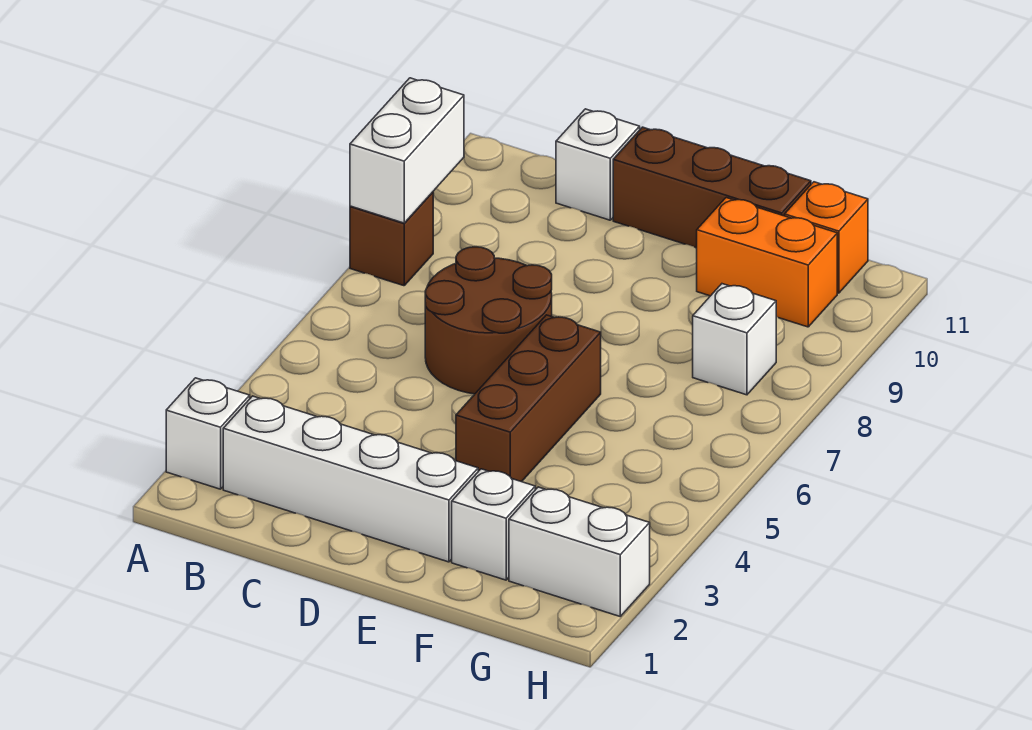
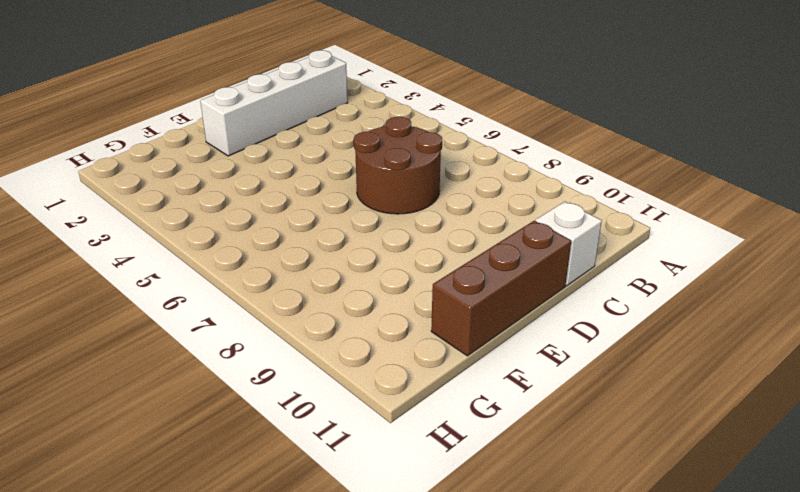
none -> white 1x1 brick [166,378,250,489]
none -> brown 1x1 brick [350,192,433,286]
none -> brown 1x3 brick [456,315,601,482]

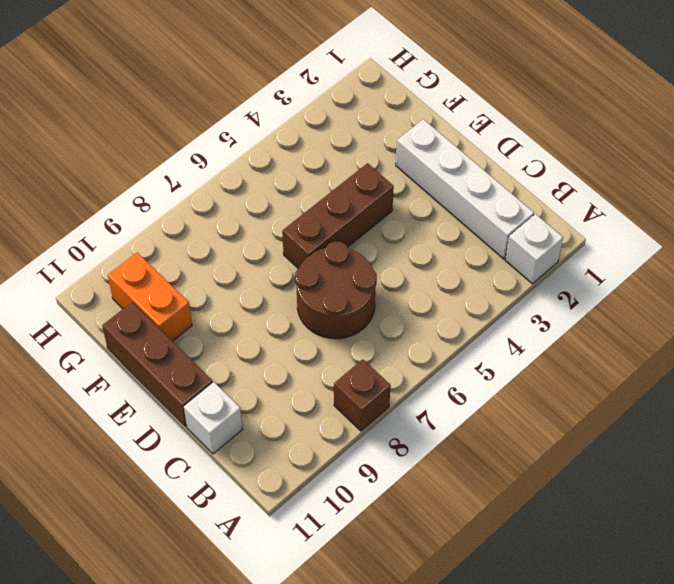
none -> white 1x1 brick [452,469,535,580]
none -> white 1x2 brick [509,487,650,616]
none -> white 1x1 brick [693,284,776,395]

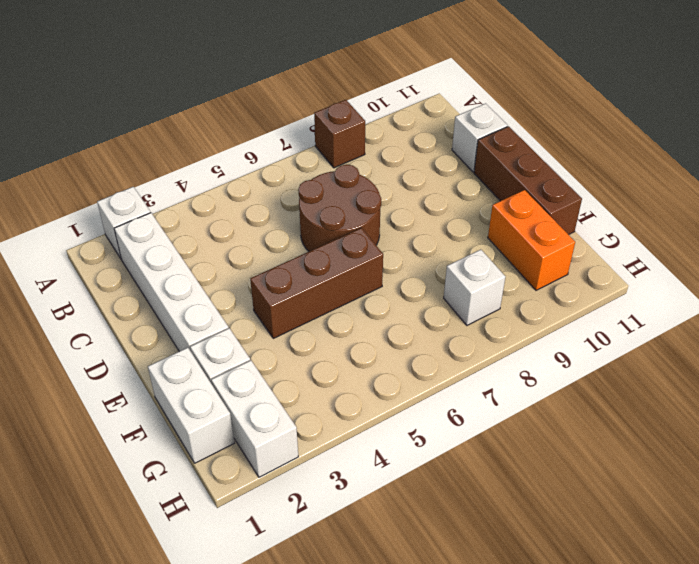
white 1x2 brick [148,348,235,463] -> white 1x2 brick turned to [350,78,464,223]
none -> orange 1x1 brick [785,182,868,293]

